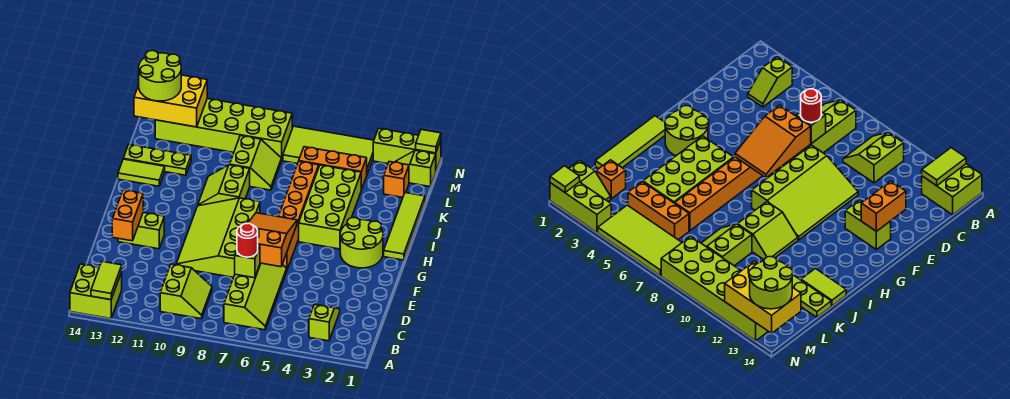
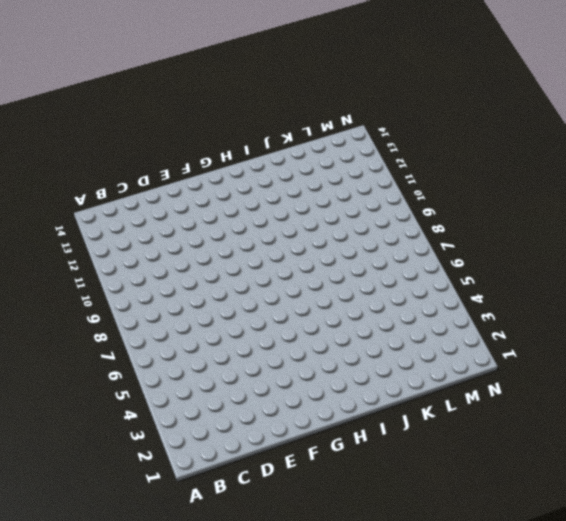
none -> lime 2x2 brick [70,264,122,319]
none -> lime 1x2 slope [309,304,340,341]
none -> lime 2x4 slope [224,263,287,330]

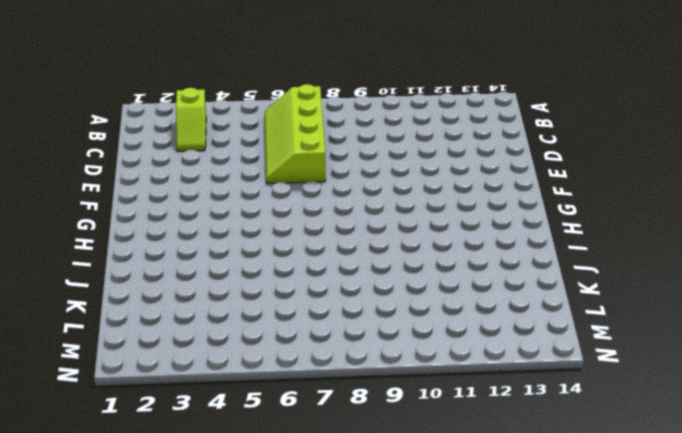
none -> lime 2x2 brick [70,264,122,319]
none -> lime 2x2 slope [160,264,212,319]
none -> lime 3x4 slope [176,198,260,277]

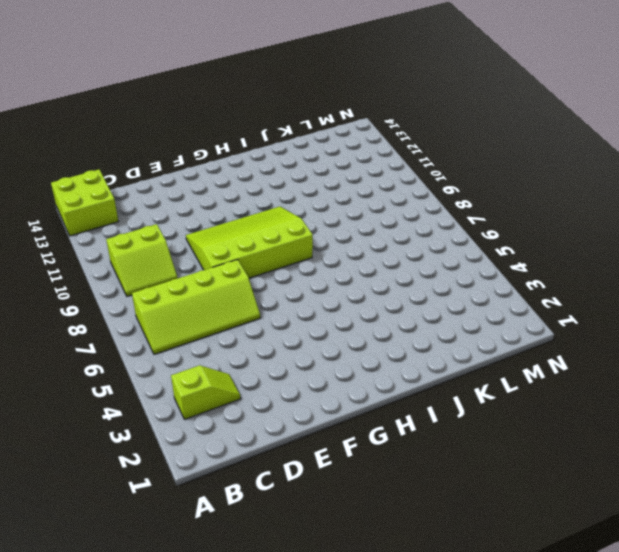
none -> orange 1x6 brick [278,161,319,269]
none -> lime 1x2 brick [118,212,164,249]
none -> lime 2x2 round brick [340,218,383,268]

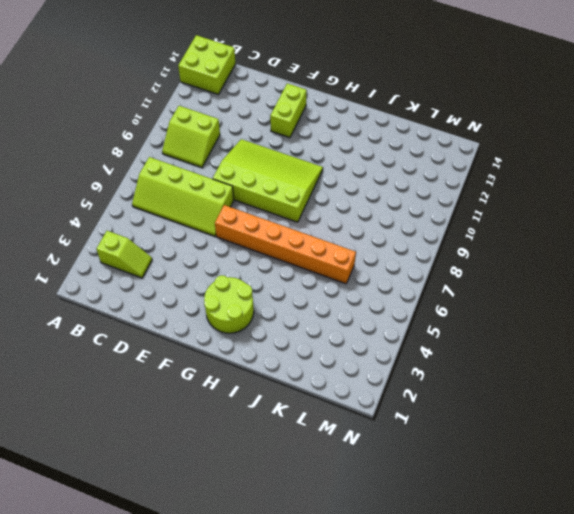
none -> lime 1x4 tile [384,193,425,260]
none -> lime 2x4 brick [299,165,361,249]
none -> lime 2x2 slope [198,165,250,206]

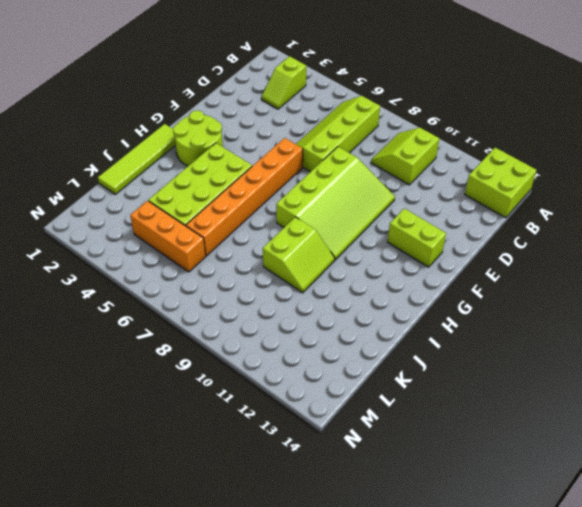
none -> lime 1x2 tile [118,159,165,186]
none -> lime 2x2 slope [230,136,282,190]
none -> lime 1x3 plate [123,145,191,175]

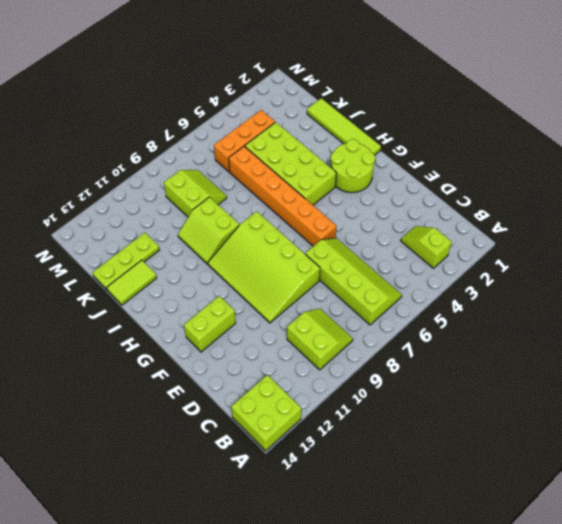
none -> orange 1x1 brick [384,162,409,197]
none -> lime 1x2 slope [395,150,436,187]
none -> lime 2x4 tile [283,126,374,174]

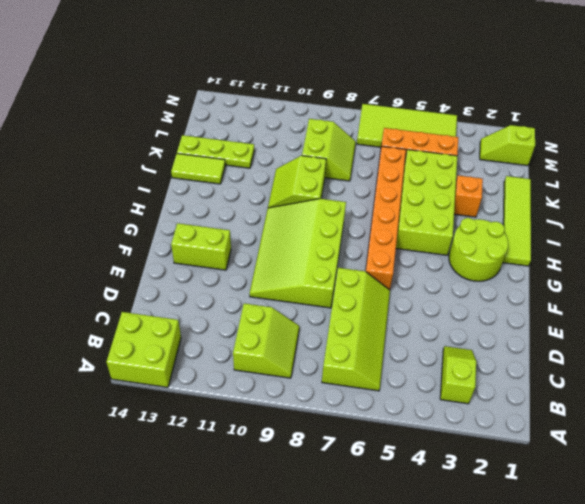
orange 1x1 brick [454,175,483,217] -> orange 1x1 brick moved to [384,162,409,197]
none -> lime 2x6 brick [155,99,292,159]
none -> lime 1x3 brick [373,128,441,171]
none -> lime 1x2 tile [91,262,122,300]

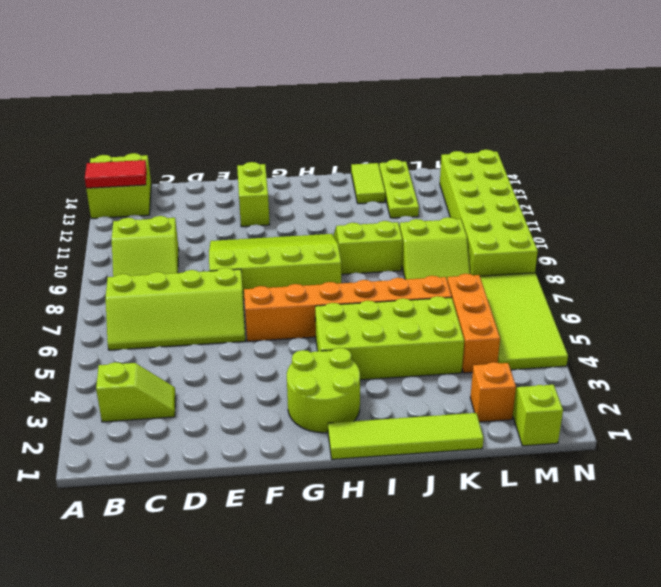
red 1x2 tile [85,160,147,188] -> lime 1x2 tile [91,262,122,300]
none -> lime 1x3 brick [373,128,441,171]
none -> lime 1x1 brick [235,245,260,278]
none -> orange 2x3 slope [248,213,297,267]

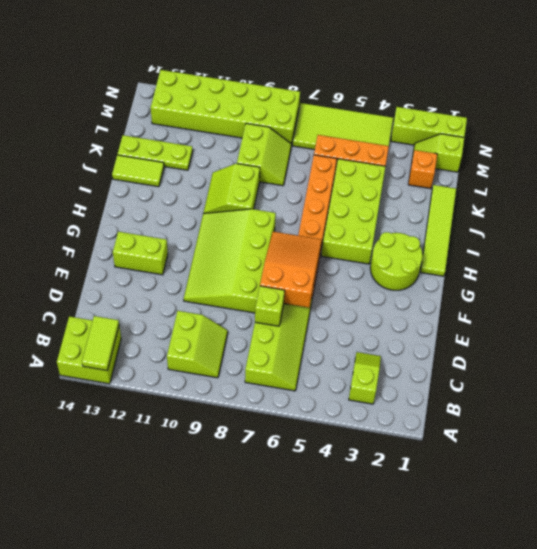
none -> orange 1x2 brick [112,190,143,241]
none -> yellow 2x3 brick [134,75,207,127]
none -> lime 1x1 tile [416,130,441,153]

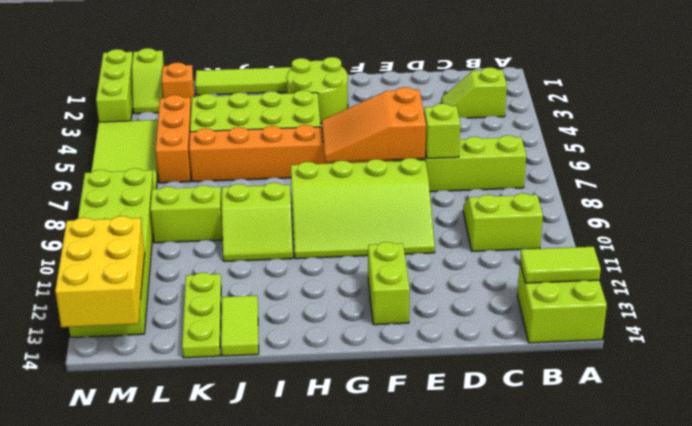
none -> orange 1x2 brick [112,190,143,241]
none -> lime 1x1 tile [416,130,441,153]
none -> red 1x1 round brick [237,223,258,257]

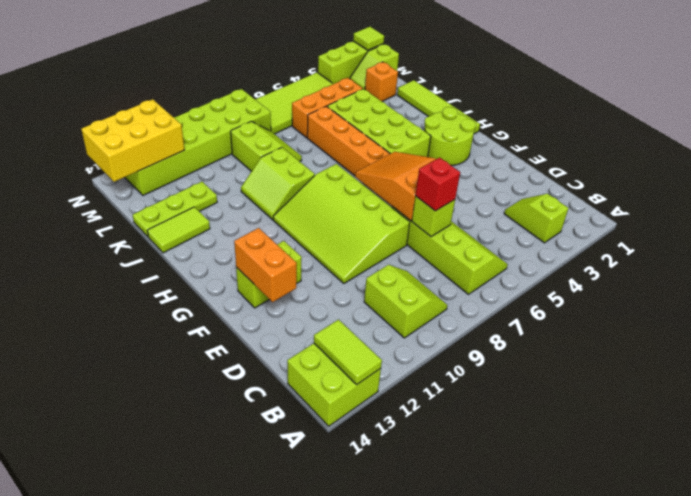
red 1x1 brick [415,157,460,211] -> red 1x1 round brick [237,223,258,257]
none -> lime 2x2 round brick [139,51,181,101]

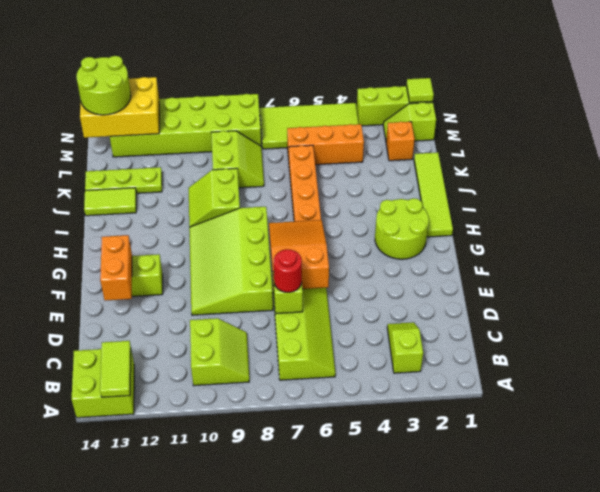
none -> lime 2x4 brick [299,165,361,249]

